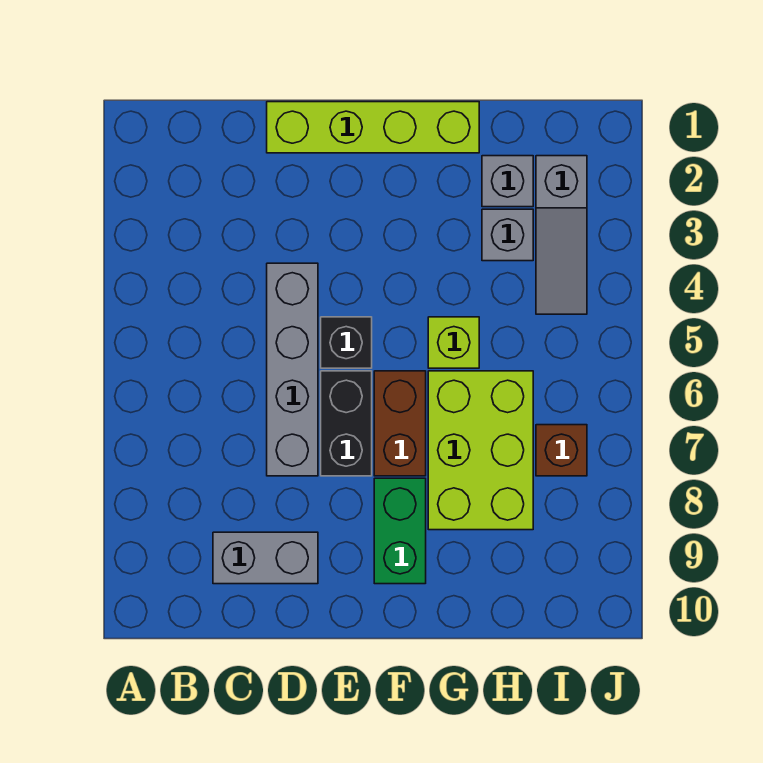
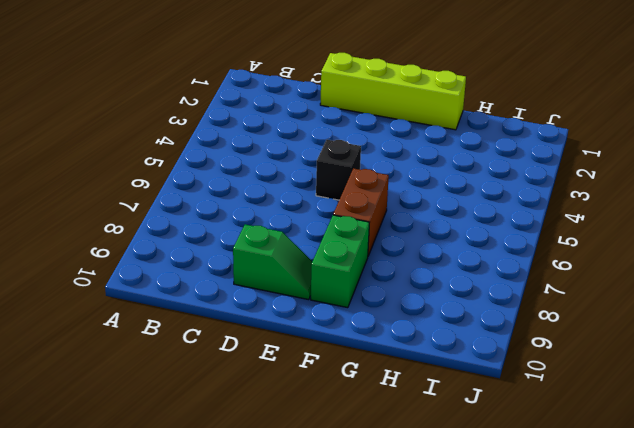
green 1x2 slope [233,224,312,300] -> grey 1x2 brick [213,532,318,584]
none -> grey 1x4 brick [267,263,318,476]
none -> black 1x2 brick [321,371,372,476]
none -> lime 1x1 brick [428,317,479,368]

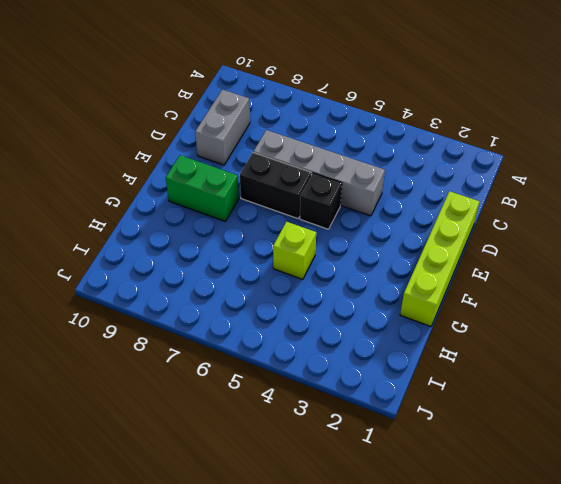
none -> brown 1x2 brick [374,371,426,476]
none -> lime 2x3 brick [428,371,533,530]
none -> grey 1x1 brick [482,156,533,207]

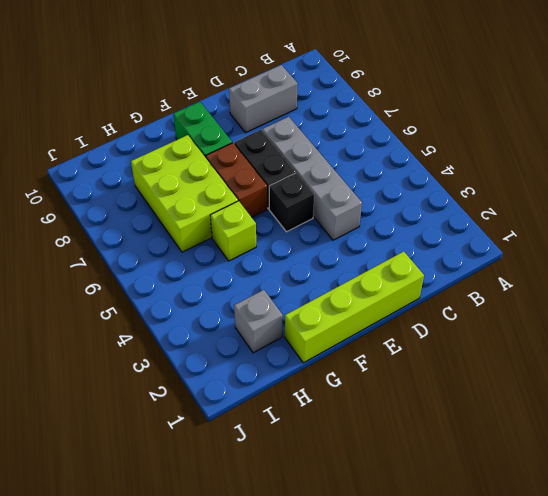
none -> grey 1x1 brick [482,209,533,261]
none -> grey 1x3 slope [536,156,587,314]
none -> brown 1x1 brick [536,425,587,476]

